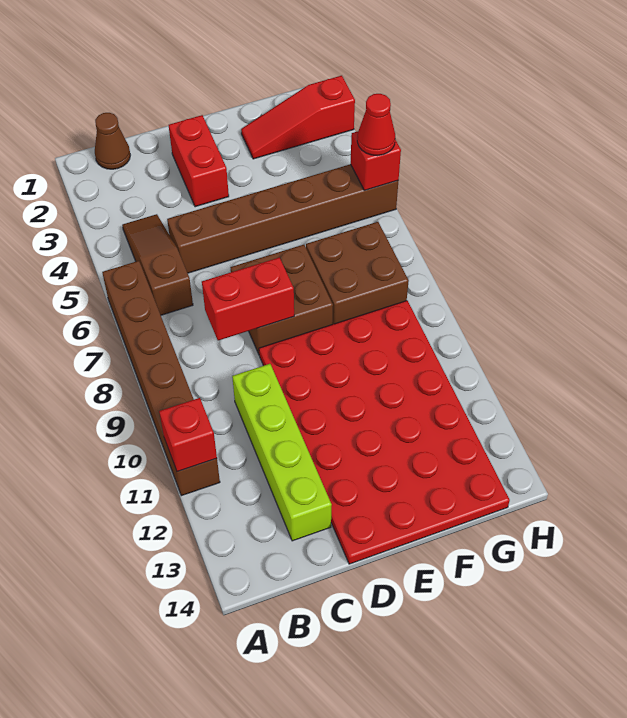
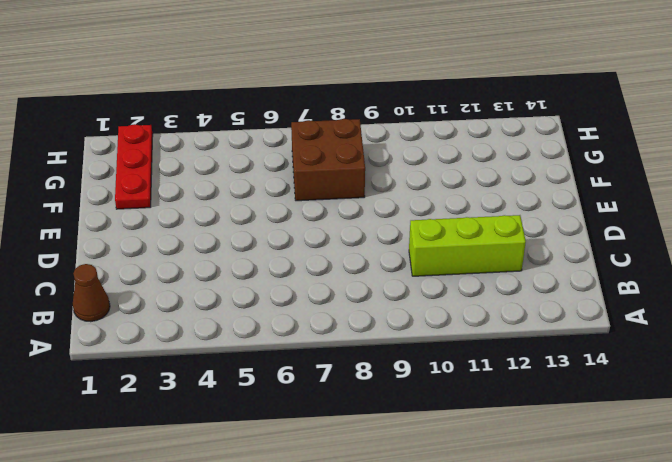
lime 1x3 brick [409,215,526,276] -> lime 1x4 brick [232,364,332,541]
red 1x3 plate [115,124,153,209] -> red 1x3 slope [241,76,355,159]
none -> brown 1x6 brick [102,261,220,496]
none -> brown 1x3 slope [122,214,193,315]
none -> brown 1x6 brick [167,164,398,273]

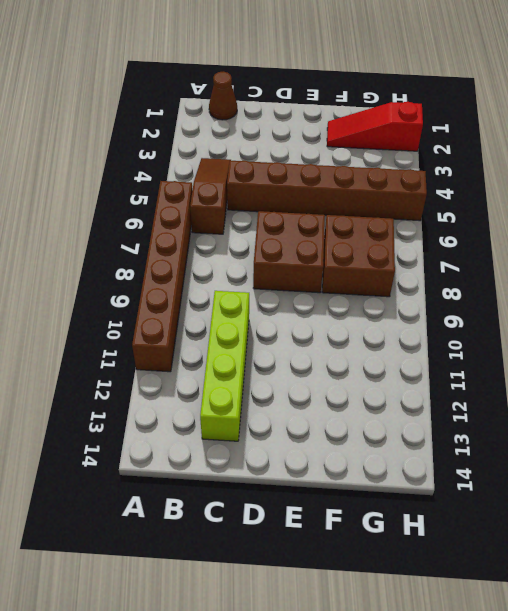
none -> red 1x2 brick [169,115,229,207]
none -> red 4x6 plate [259,301,510,564]
none -> red 1x1 brick [159,398,217,472]

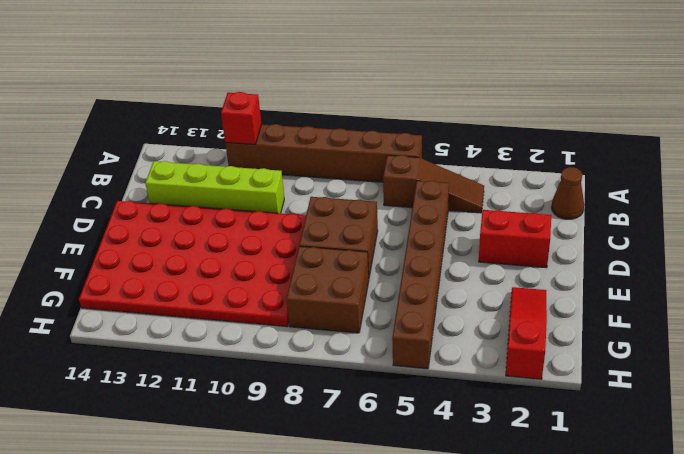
none -> red 1x2 brick [202,257,294,340]
none -> red 1x1 brick [351,131,401,191]
none -> red 1x1 cone [357,94,395,156]

